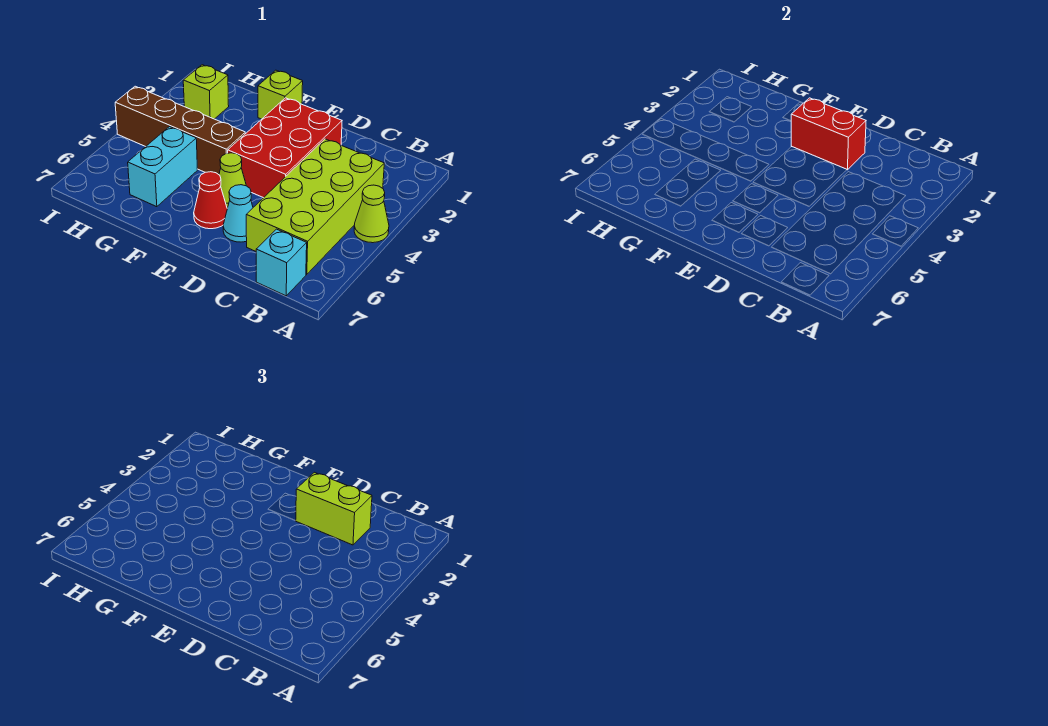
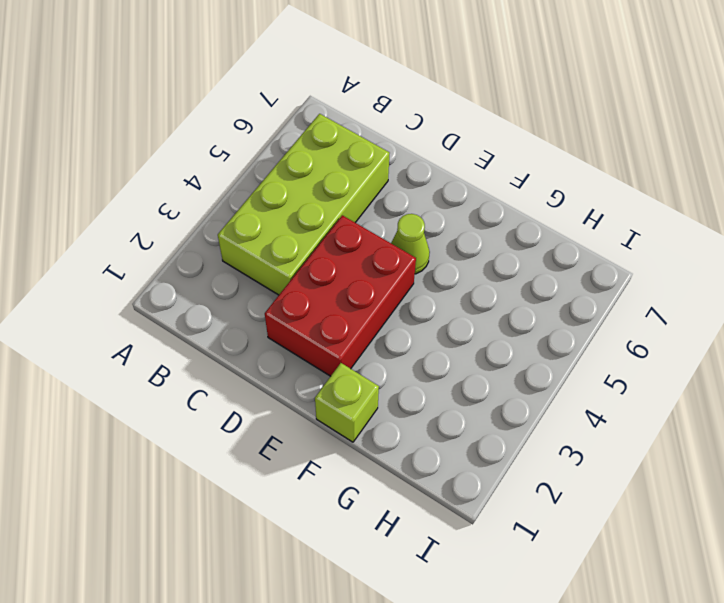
none -> lime 1x1 cone [354,185,389,243]
none -> cyan 1x1 brick [256,229,307,296]
none -> cyan 1x1 cone [223,185,253,242]

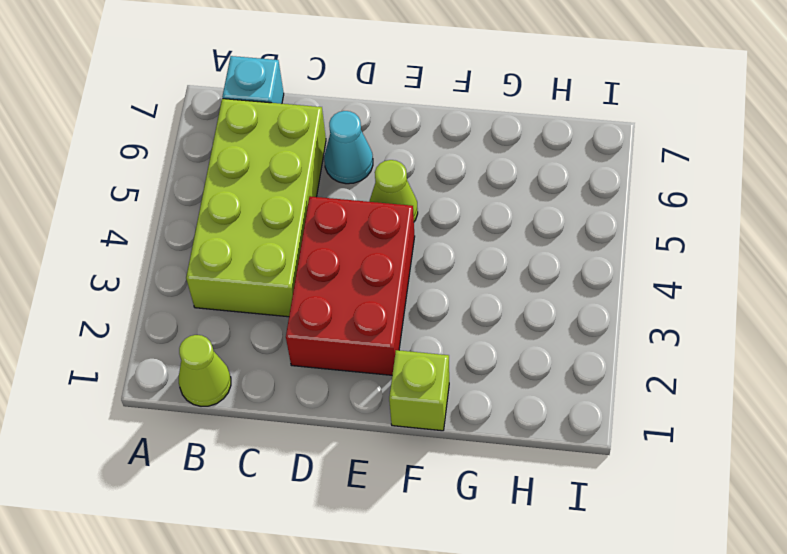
lime 1x1 cone [179,335,231,406] -> lime 1x1 cone moved to [354,185,389,243]
none -> red 1x1 cone [194,172,227,229]
none -> brown 1x4 brick [115,86,245,175]
none -> cyan 1x2 brick [128,127,197,207]

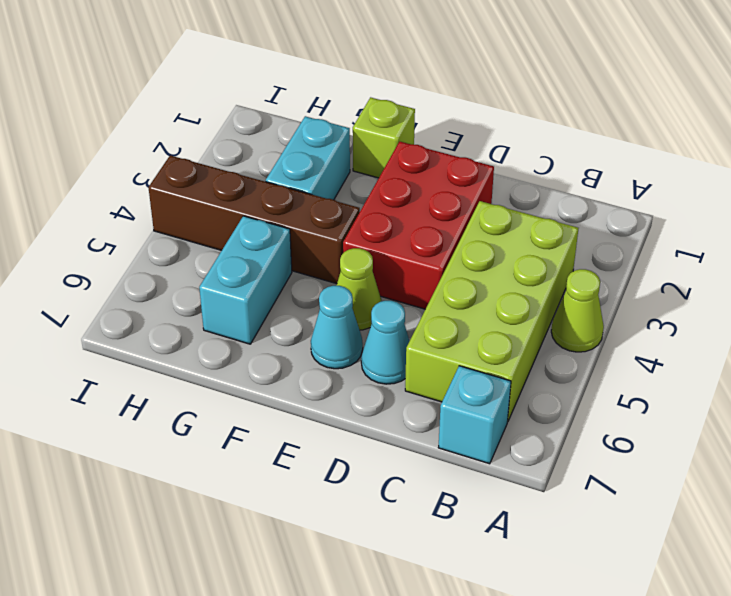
cyan 1x1 cone [311,286,363,369] -> red 1x1 cone [194,172,227,229]
cyan 1x2 brick [266,116,350,200] -> none
none -> lime 1x1 brick [183,65,229,119]
none -> red 1x2 brick [791,98,866,170]
none -> lime 1x2 brick [296,472,372,545]

